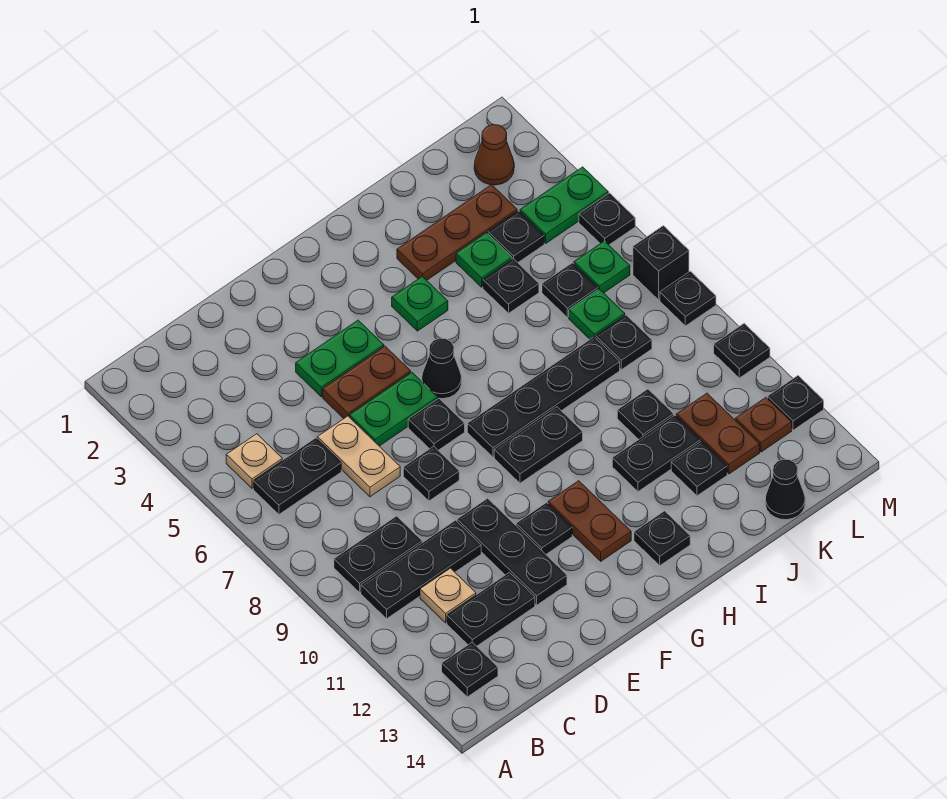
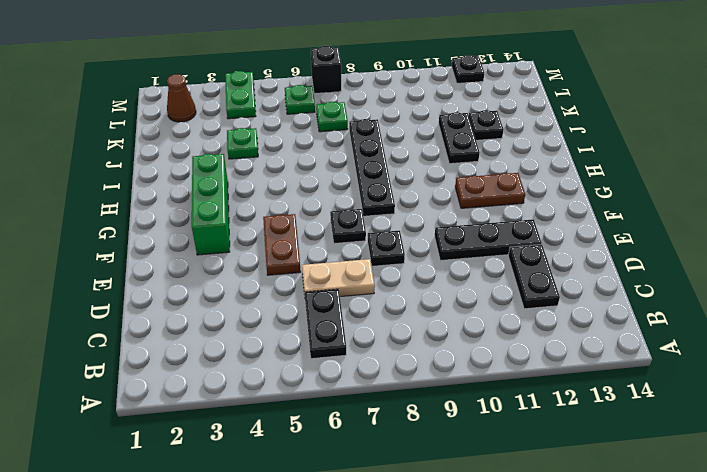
green 1x3 brick [192,154,230,255] -> none
none -> tan 1x1 plate [226,434,282,488]
none -> black 1x2 plate [334,516,422,592]
none -> black 1x3 plate [361,520,481,619]
none -> black 1x1 plate [442,642,498,697]

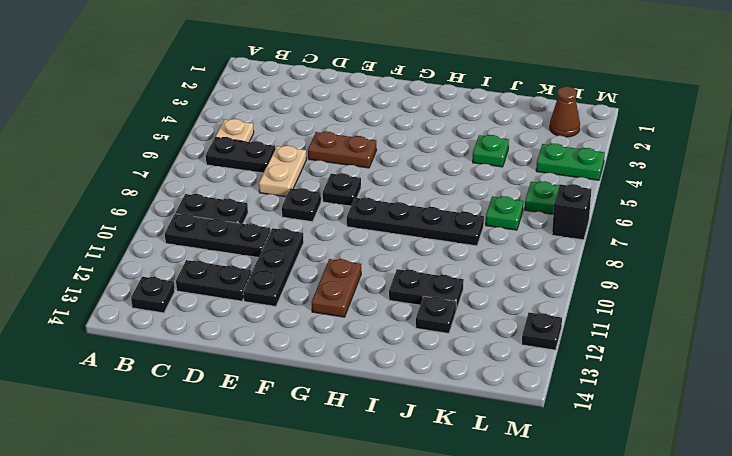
none -> tan 1x1 plate [420,568,476,623]
none -> green 1x2 plate [296,320,384,397]
none -> green 1x2 plate [349,372,438,446]
none -> black 1x1 plate [516,503,572,554]

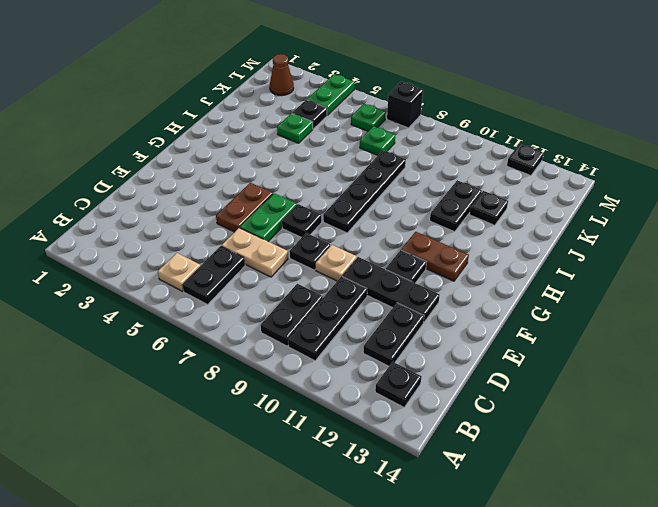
tan 1x1 plate [316,245,357,281] -> tan 1x1 plate moved to [420,568,476,623]
none -> green 1x2 plate [296,320,384,397]
none -> black 1x1 cone [422,338,462,399]
none -> black 1x2 plate [494,407,583,483]
none -> green 1x1 plate [392,276,448,331]

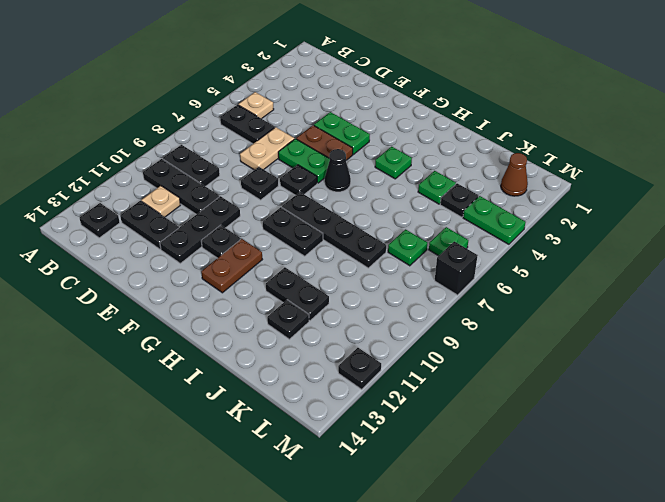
none -> black 1x1 plate [634,511,690,565]
none -> brown 1x3 plate [397,185,517,280]
none -> black 1x1 plate [483,259,539,313]
none -> black 1x1 plate [617,389,674,439]

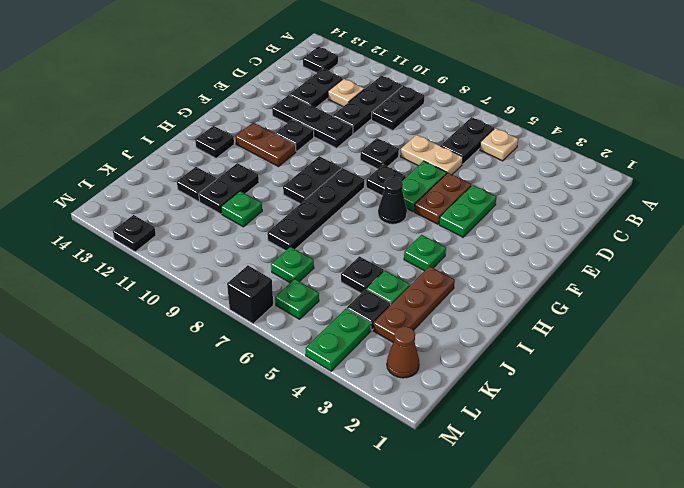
green 1x1 plate [221,191,262,227] -> black 1x1 plate [617,389,674,439]
none -> black 1x1 plate [542,263,598,318]
none -> black 1x1 plate [596,315,652,370]
none -> brown 1x2 plate [676,393,760,474]
none -> black 1x1 cone [765,459,805,520]

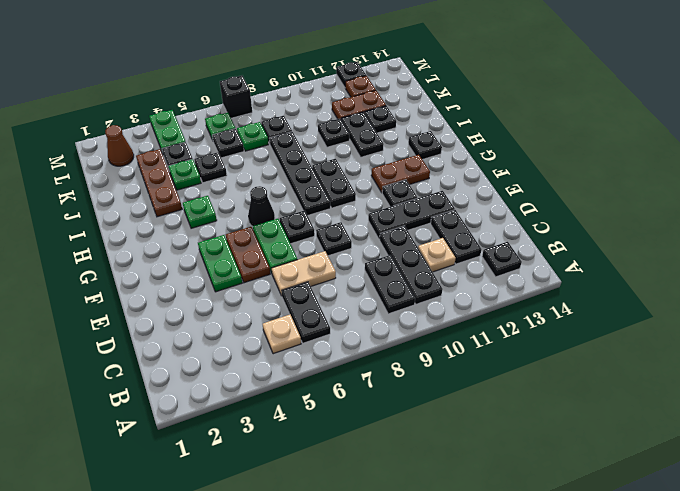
none -> black 1x1 cone [765,459,805,520]
none -> black 1x1 plate [579,193,635,245]
none -> black 1x1 plate [660,271,716,326]
none -> black 1x1 plate [714,323,770,378]

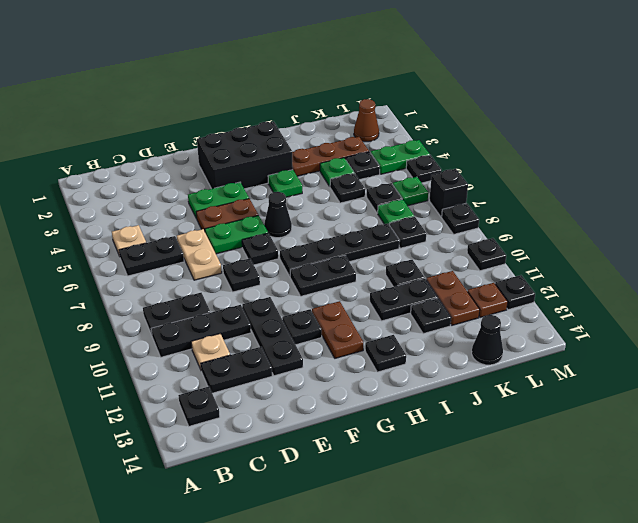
black 2x3 brick [197,121,293,189] -> none

